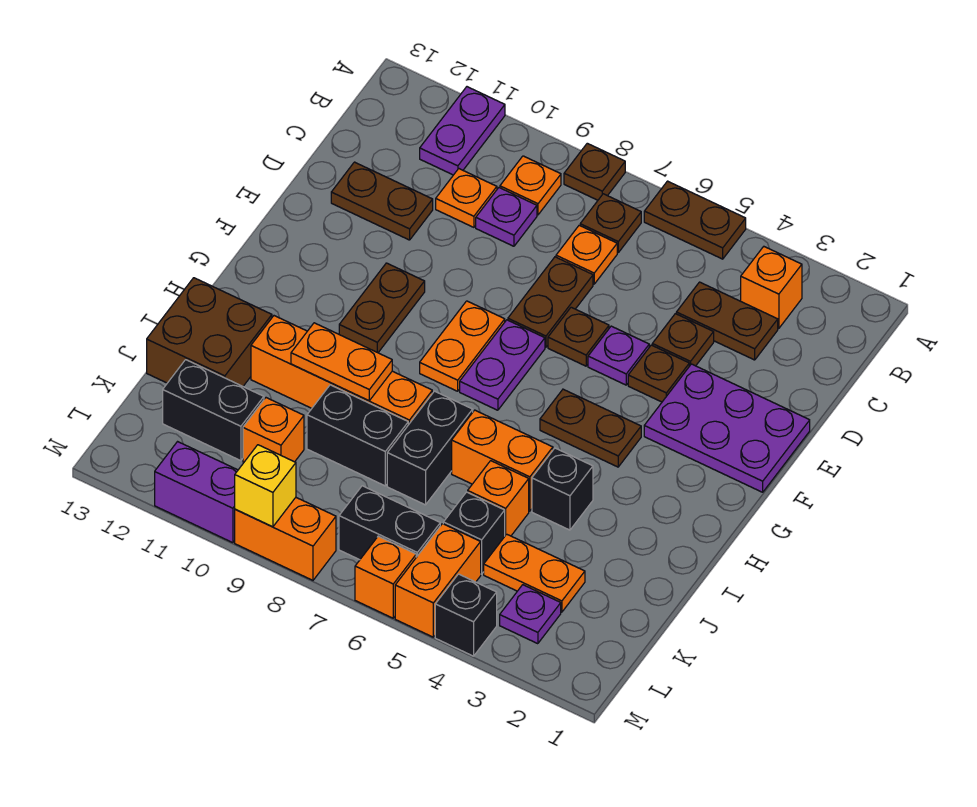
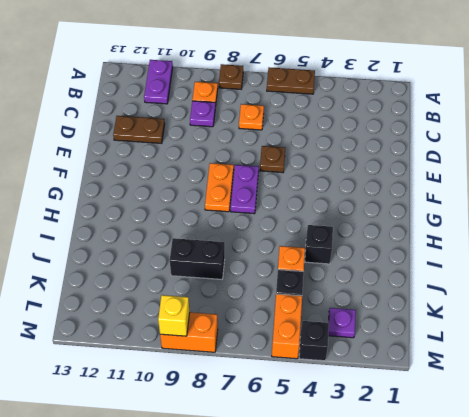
none -> orange 1x1 brick [741,247,802,328]
none -> brown 1x1 plate [580,194,641,253]
none -> brown 1x2 plate [676,282,778,360]
none -> orange 1x1 plate [436,169,497,227]

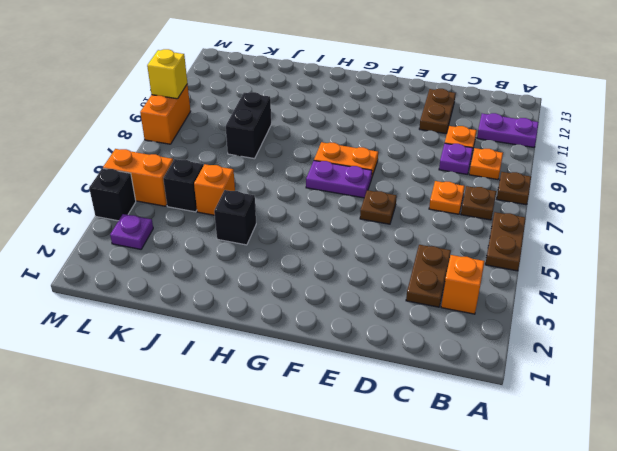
none -> brown 1x1 plate [652,314,714,366]
none -> brown 1x2 plate [508,257,593,347]
none -> purple 2x3 plate [644,364,810,492]
none -> brown 1x1 plate [628,345,689,402]

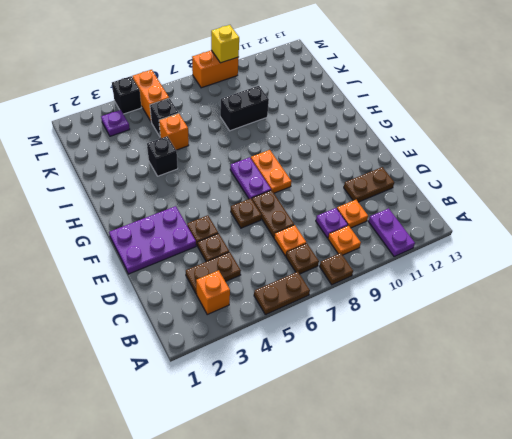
none -> purple 1x1 plate [588,326,649,385]
none -> brown 1x2 plate [339,263,425,353]
none -> brown 1x2 plate [540,389,641,467]
none -> orange 1x2 brick [452,410,553,511]

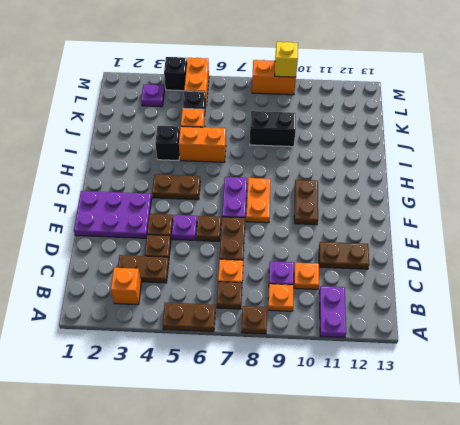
none -> black 1x2 brick [387,391,473,505]
none -> orange 1x4 brick [251,316,432,425]
none -> brown 2x2 brick [147,278,272,386]
none -> orange 1x2 plate [484,534,585,612]

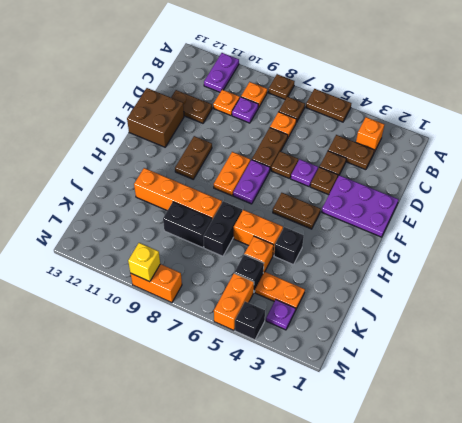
brown 2x2 brick [127,88,184,147] -> brown 2x2 brick moved to [147,278,272,386]
none -> orange 1x1 brick [243,398,304,462]
none -> black 1x2 brick [163,360,264,461]
none -> black 1x2 brick [339,486,440,560]
none -> orange 1x1 brick [355,536,416,618]

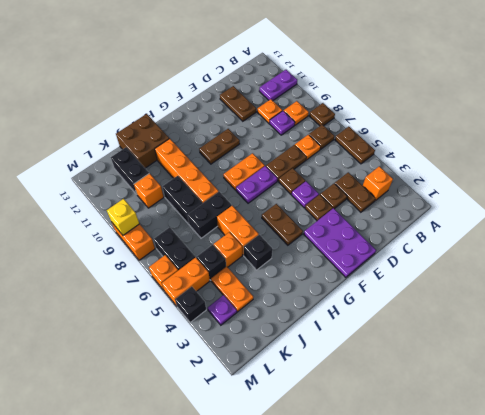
none -> purple 1x2 brick [155,442,238,543]
none -> orange 1x2 plate [291,323,392,401]

